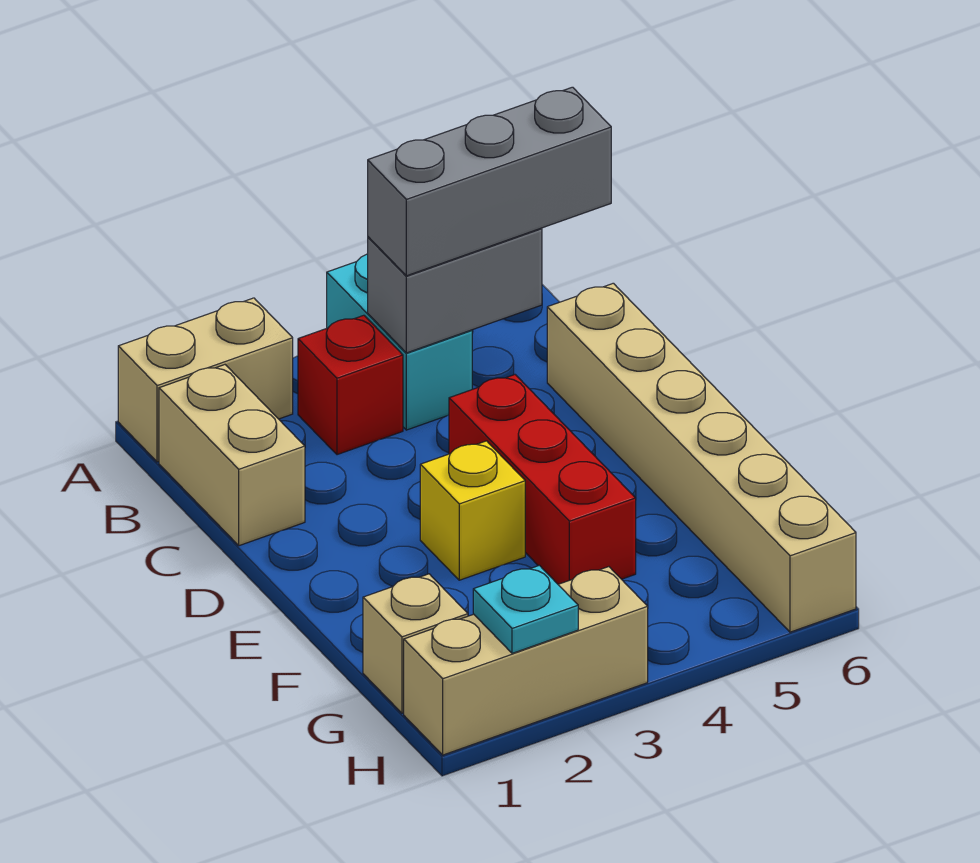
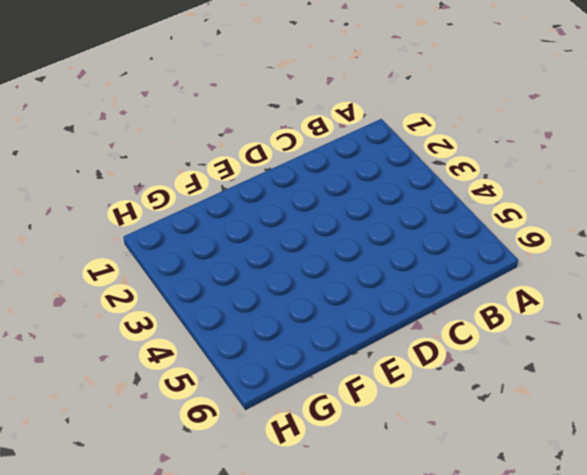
none -> tan 1x2 brick [118,298,293,462]
none -> cyan 1x2 brick [327,254,472,430]
none -> tan 1x2 brick [159,365,305,546]

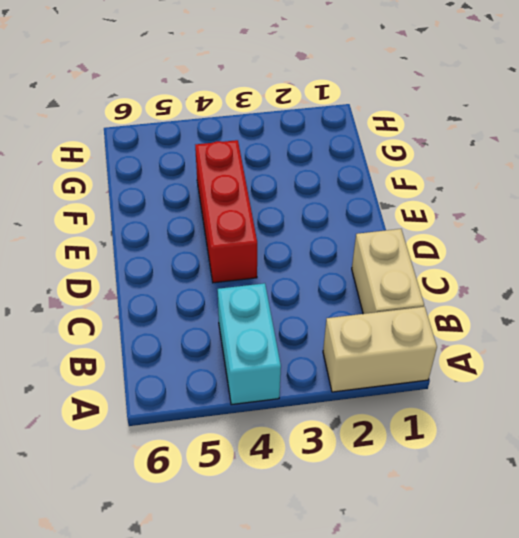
none -> red 1x1 brick [298,315,403,455]
none -> tan 1x6 brick [547,283,856,632]
none -> yellow 1x1 brick [420,441,525,580]

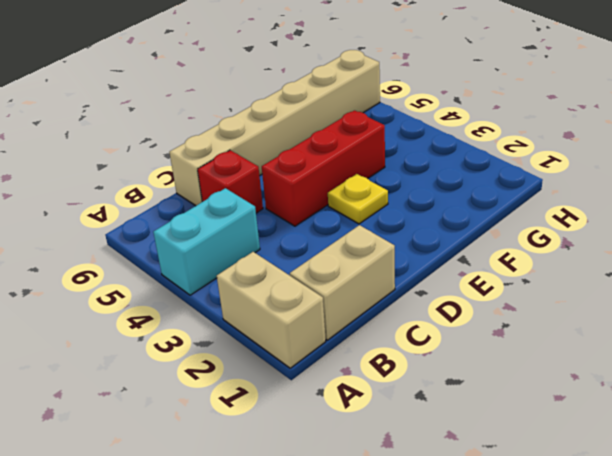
red 1x1 brick [198,150,263,213] -> red 1x1 brick moved to [298,315,403,455]
yellow 1x1 plate [328,174,388,224] -> yellow 1x1 brick [420,441,525,580]
none -> tan 1x1 brick [363,574,468,713]
none -> tan 1x3 brick [404,567,648,755]
none -> grey 1x2 brick [368,228,542,353]

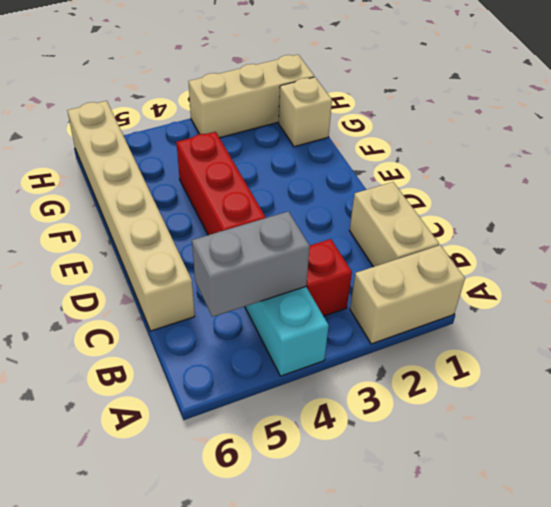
none -> yellow 1x1 brick [420,441,525,580]
none -> cyan 1x1 plate [473,565,578,653]
none -> grey 1x3 brick [368,87,611,276]

